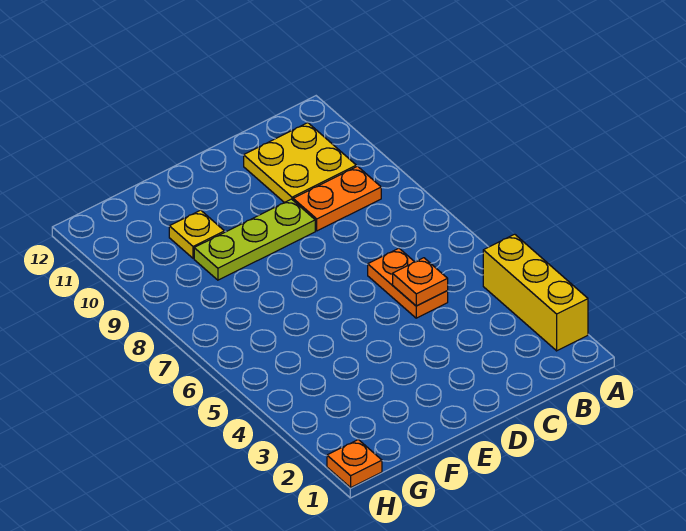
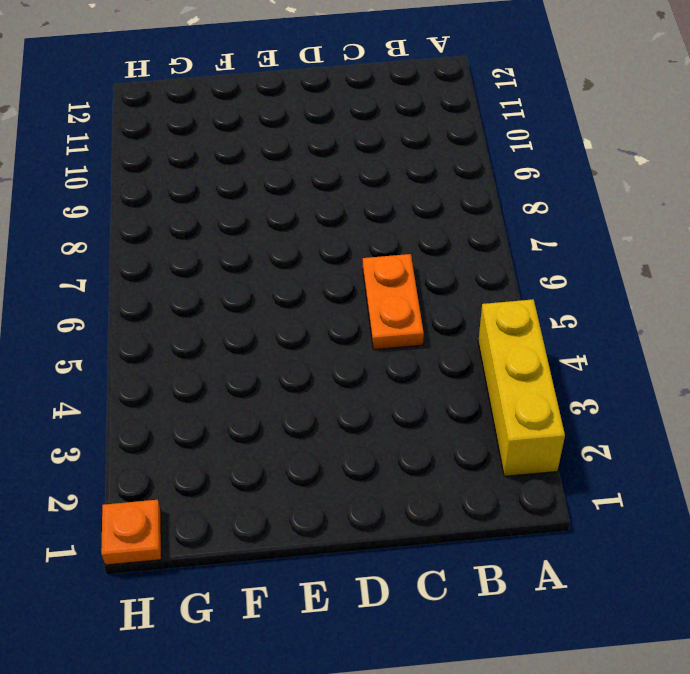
none -> orange 1x2 plate [293,166,381,231]
none -> yellow 2x2 plate [244,123,356,203]

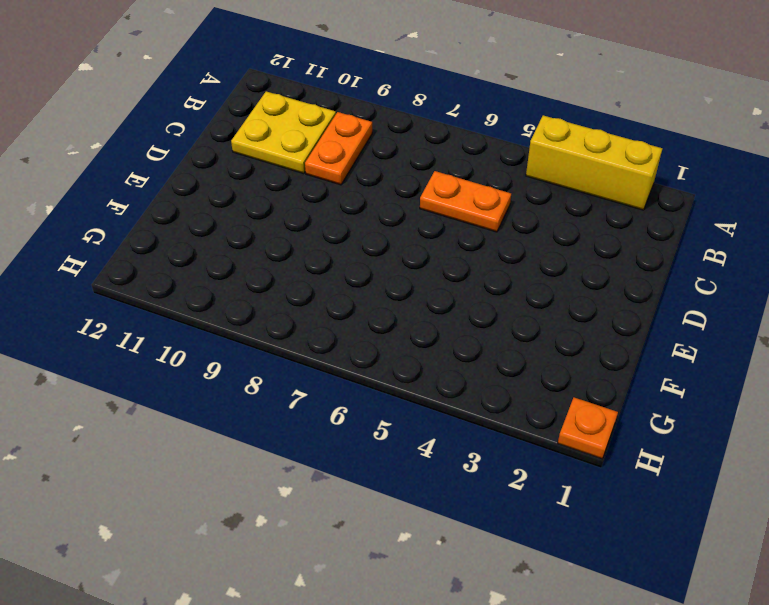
none -> lime 1x3 plate [194,199,315,280]
none -> yellow 1x1 plate [169,210,224,258]

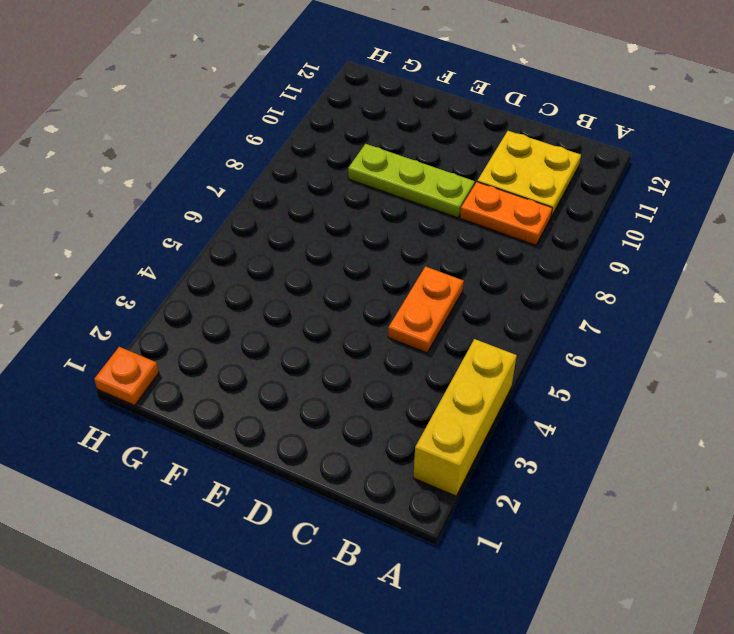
none -> yellow 1x1 plate [169,210,224,258]
none -> orange 1x1 plate [393,258,448,306]

